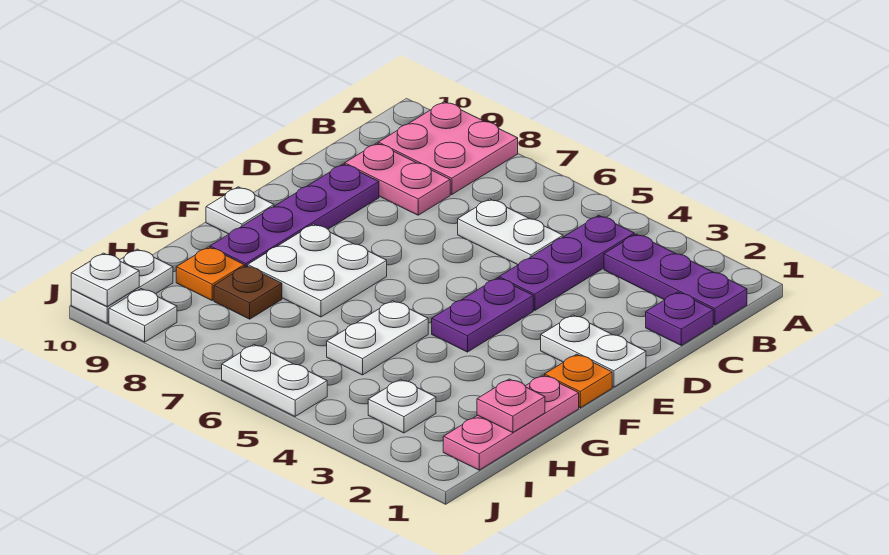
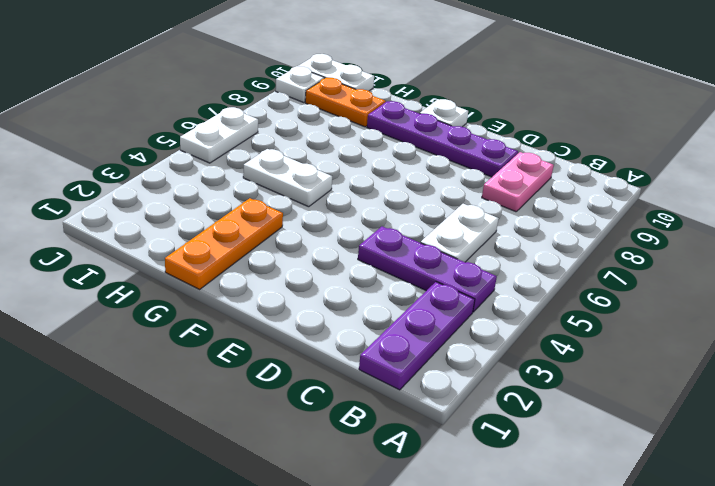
orange 1x3 plate [165,198,283,289] -> pink 1x3 plate [443,375,579,470]
orange 1x2 plate [305,78,386,127] -> orange 1x1 plate [176,247,244,300]
none -> pink 2x2 plate [378,102,518,195]
none -> purple 1x1 plate [646,292,713,345]
none -> white 1x2 plate [541,315,646,387]

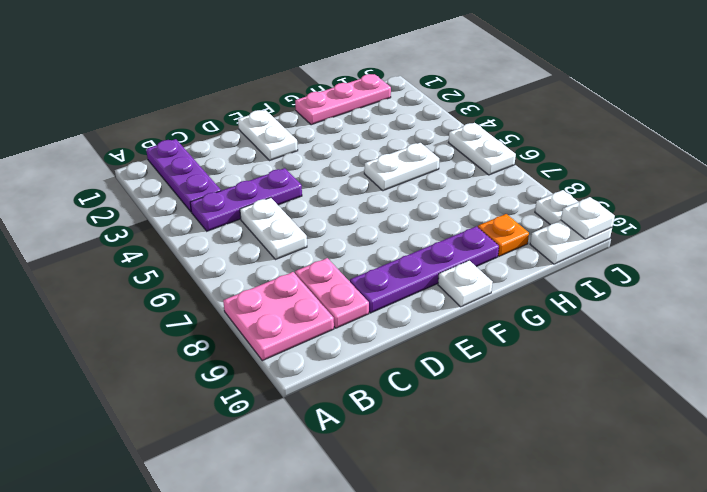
none -> purple 1x1 plate [646,292,713,345]
none -> purple 1x2 plate [432,278,533,352]
none -> orange 1x1 plate [545,354,612,408]

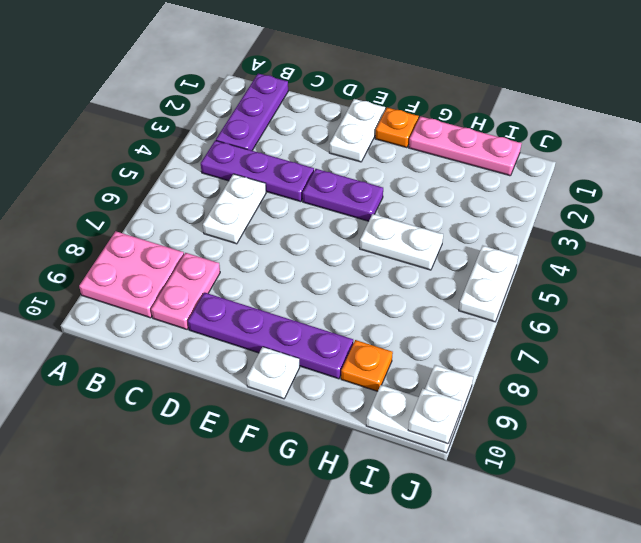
none -> purple 1x1 plate [646,292,713,345]
none -> white 2x2 plate [248,224,387,317]
none -> brown 1x1 plate [214,266,282,319]

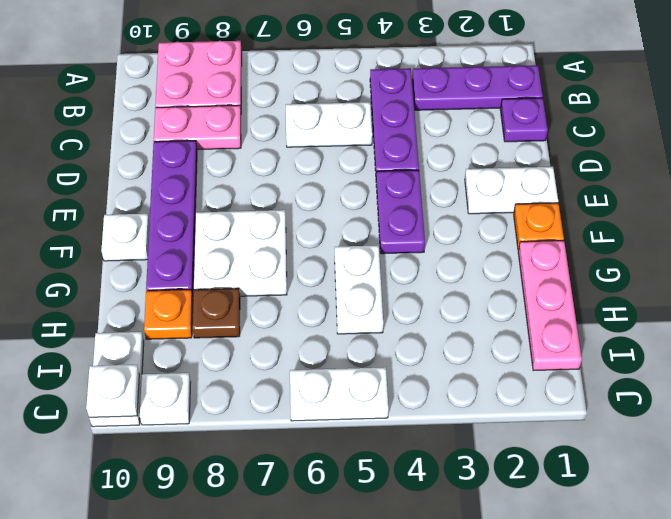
none -> white 1x1 plate [368,379,436,433]
none -> pink 1x1 plate [477,379,545,433]

